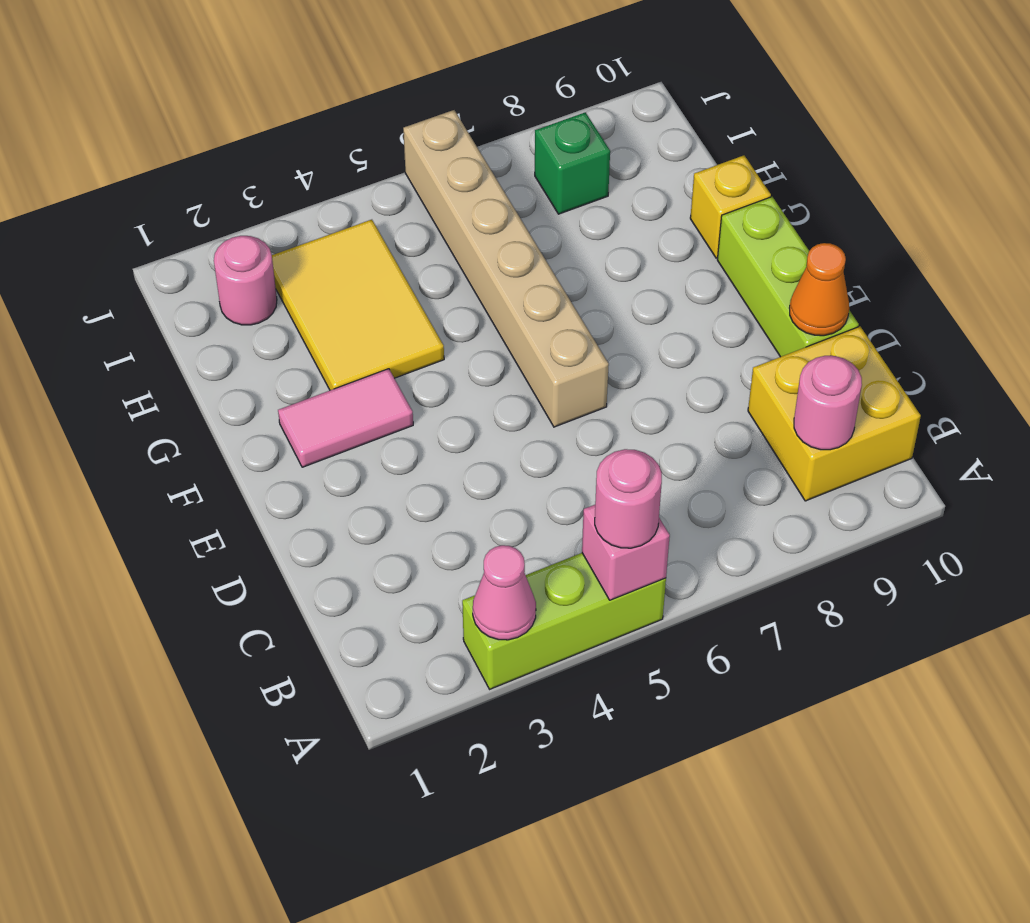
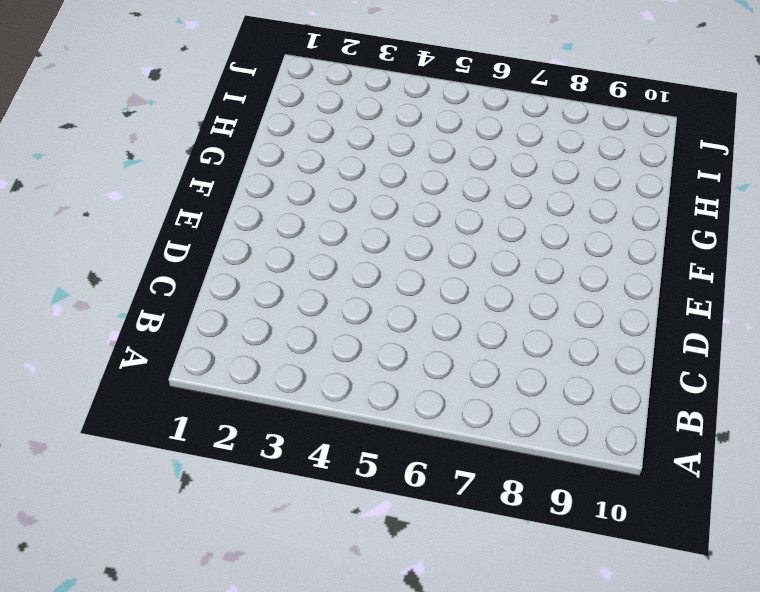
none -> lime 1x3 brick [462,553,666,689]
none -> yellow 2x2 brick [748,326,921,501]
none -> lime 1x3 brick [717,197,859,357]

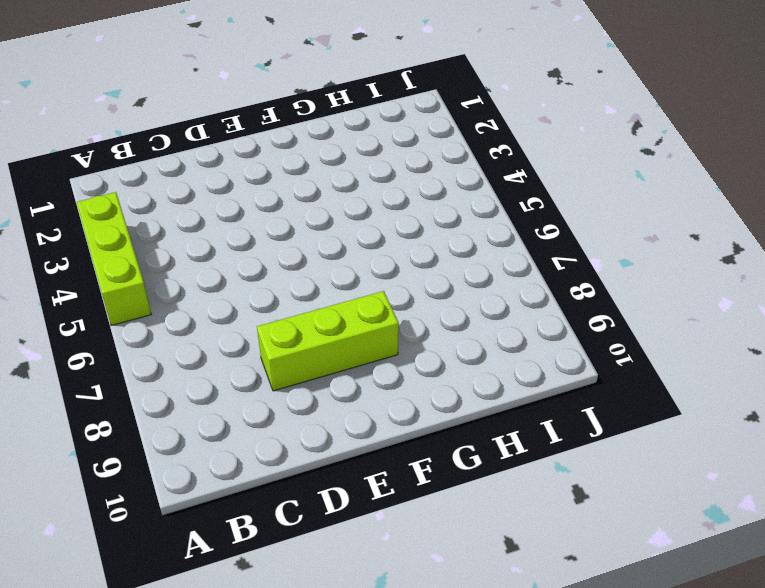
lime 1x3 brick [257,291,399,391] -> lime 1x3 brick moved to [717,197,859,357]
none -> yellow 2x2 brick [748,326,921,501]
none -> tan 1x6 brick [403,110,609,427]
none -> pink 1x2 tile [278,369,413,467]

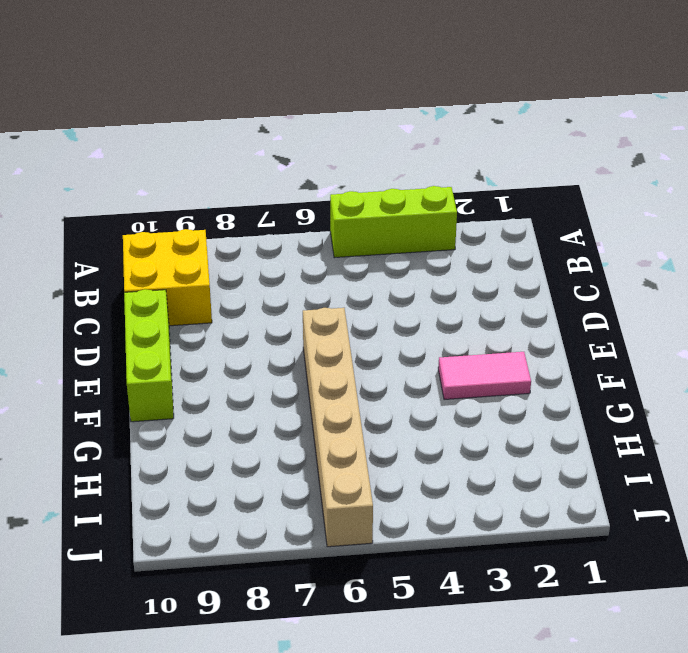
none -> yellow 2x3 tile [272,220,444,390]
none -> yellow 1x1 brick [690,155,771,258]
none -> pink 1x1 round brick [214,236,277,325]

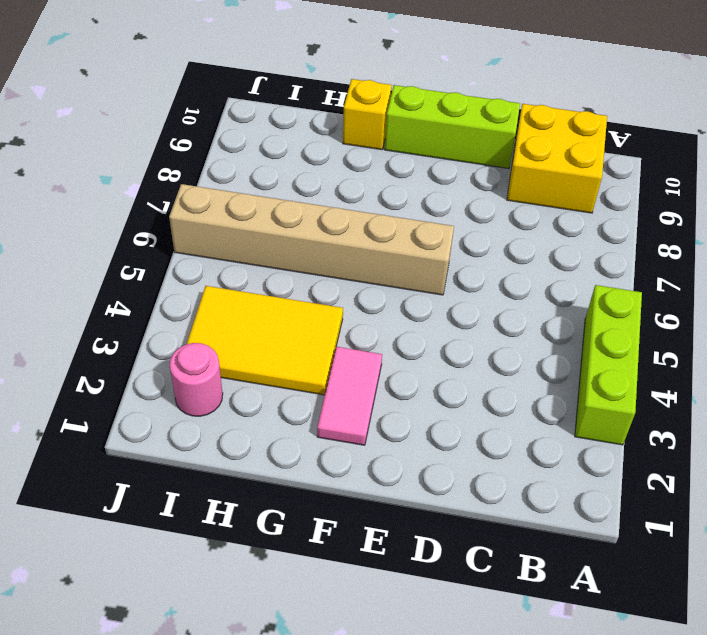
none -> green 1x1 brick [535,112,610,214]
none -> pink 1x1 cone [473,545,536,640]
none -> pink 1x1 brick [582,505,670,600]

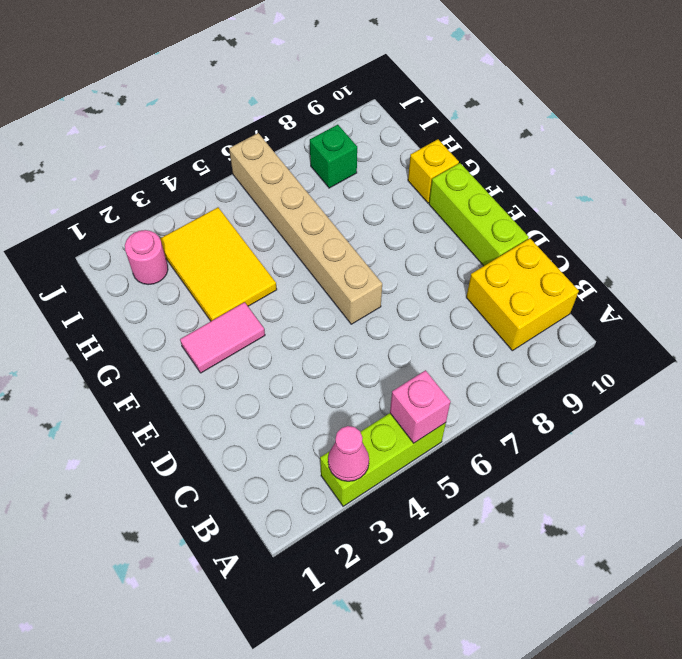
none -> pink 1x1 round brick [794,356,862,450]
none -> orange 1x1 cone [790,243,849,336]
none -> pink 1x1 round brick [595,449,662,548]

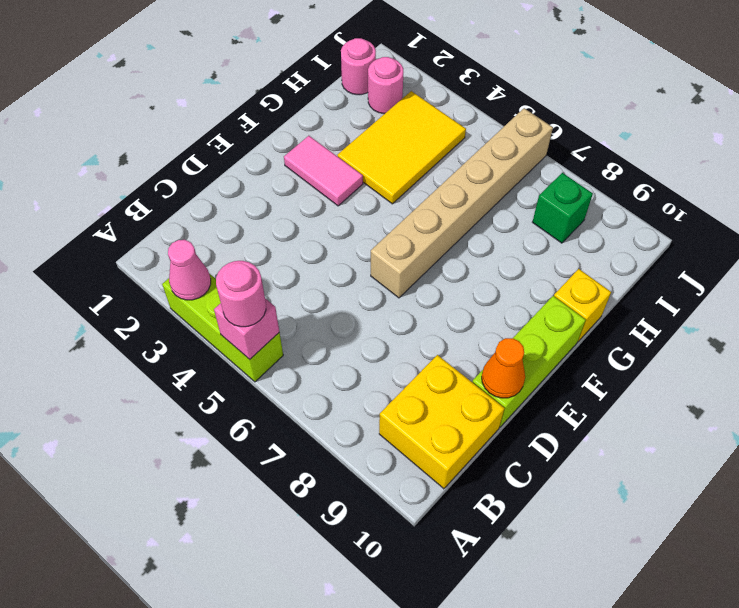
pink 1x1 round brick [341,38,376,95] -> pink 1x1 round brick moved to [794,356,862,450]

